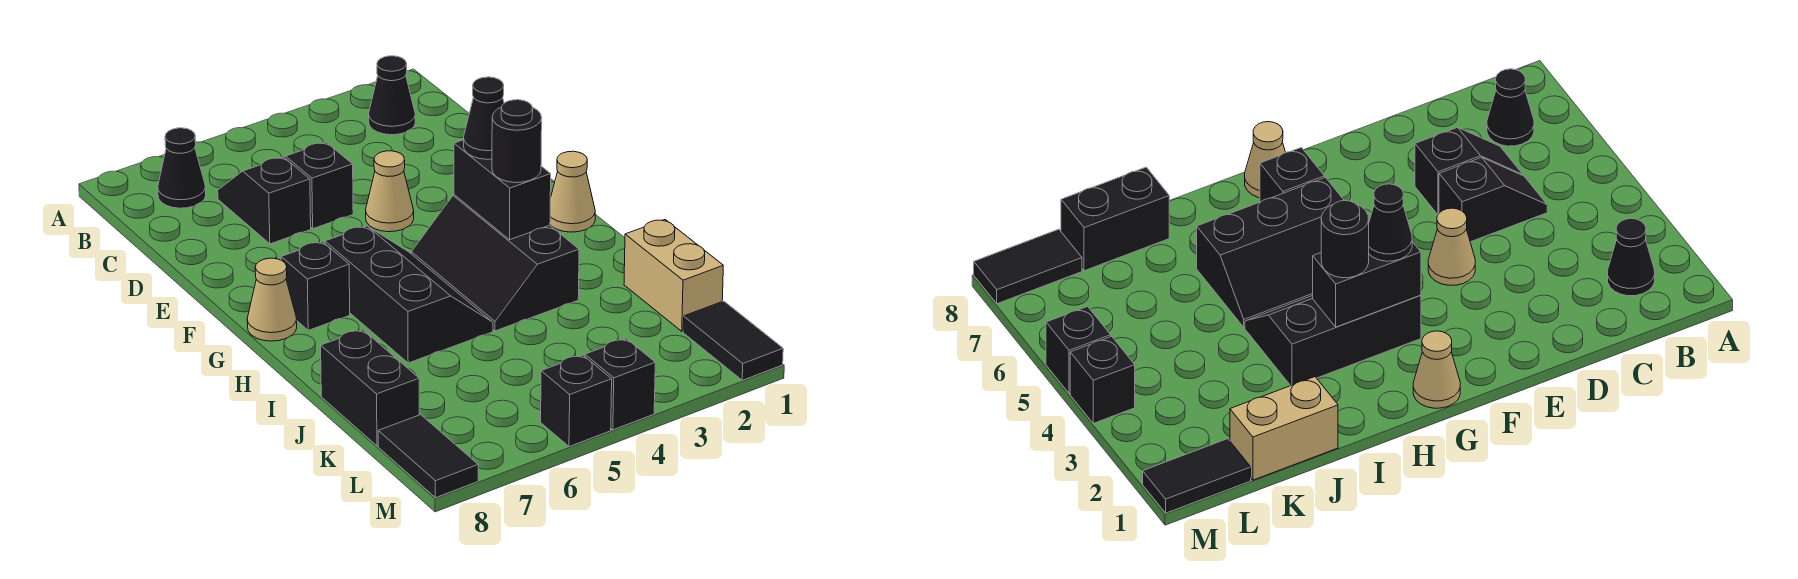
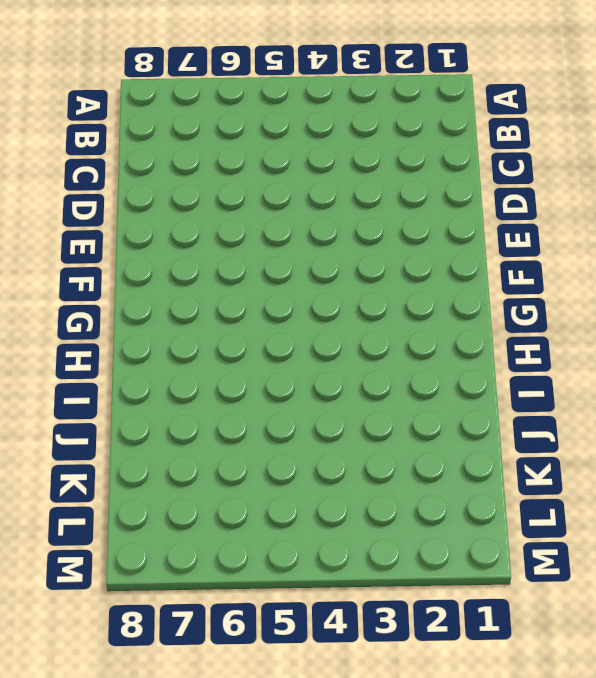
none -> black 1x1 cone [369,56,415,135]
none -> black 1x1 cone [158,128,206,208]
none -> black 1x2 slope [284,142,353,229]

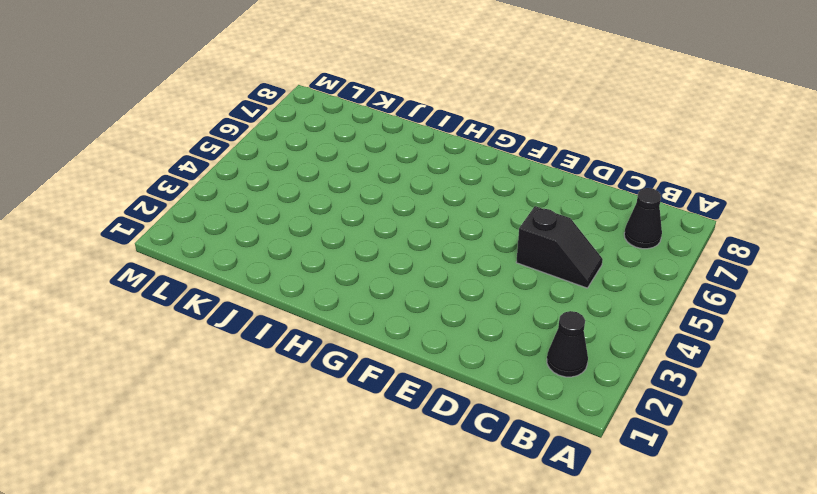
none -> black 1x2 slope [218,157,311,244]
none -> tan 1x1 cone [366,151,414,232]
none -> tan 1x1 cone [550,151,595,232]

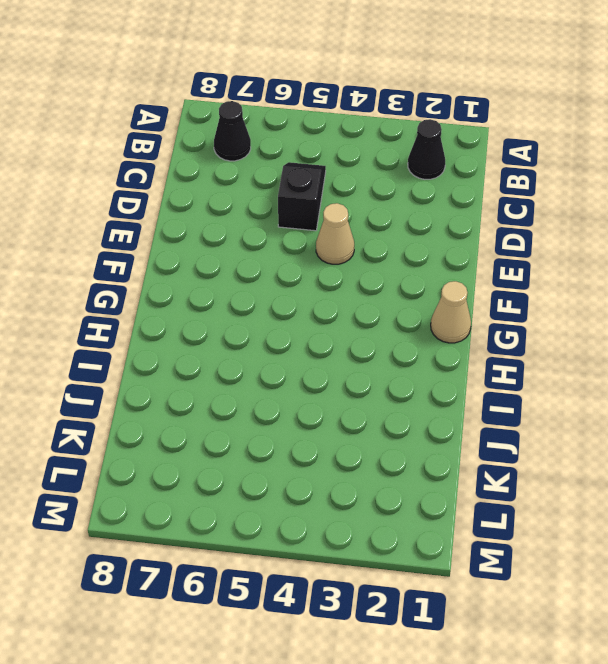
none -> black 1x2 slope [218,157,311,244]
none -> black 2x3 slope [411,195,579,331]
none -> black 2x3 slope [325,226,493,363]

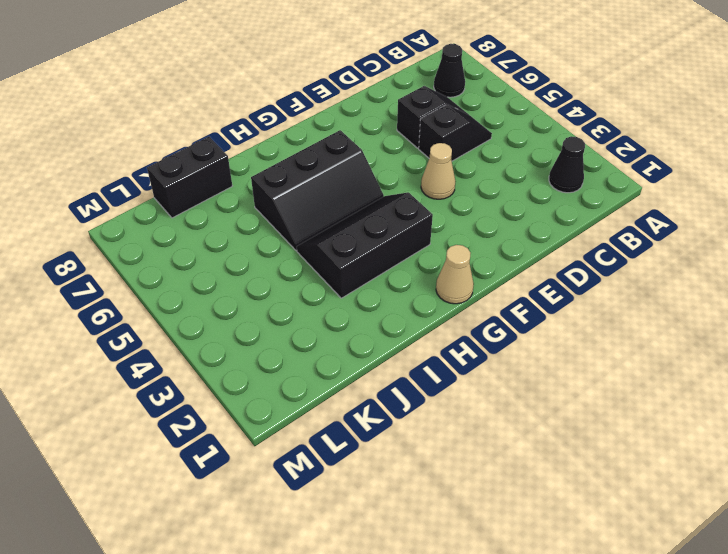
none -> black 1x1 brick [281,242,350,330]
none -> tan 1x1 cone [247,258,297,341]
none -> tan 1x2 brick [624,220,723,331]

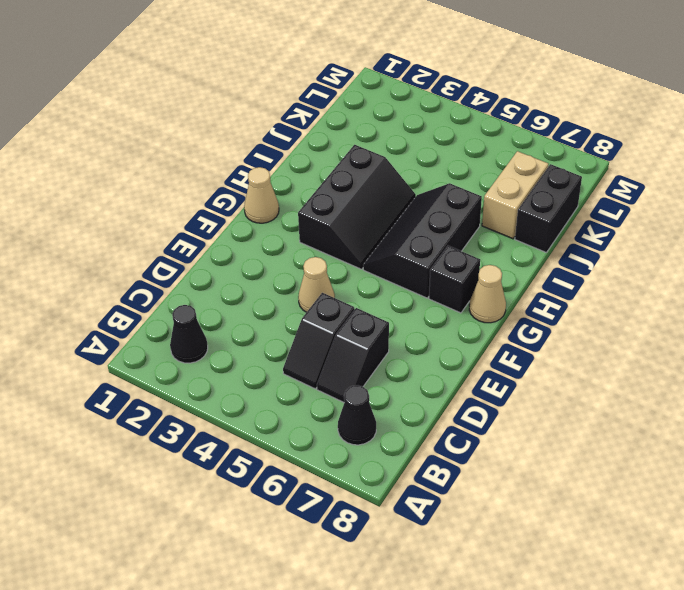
tan 1x2 brick [482,151,549,239] -> tan 1x2 brick moved to [624,220,723,331]
none -> black 1x2 tile [683,301,783,380]
none -> black 1x2 tile [378,415,478,498]
none -> black 1x1 brick [585,339,655,430]

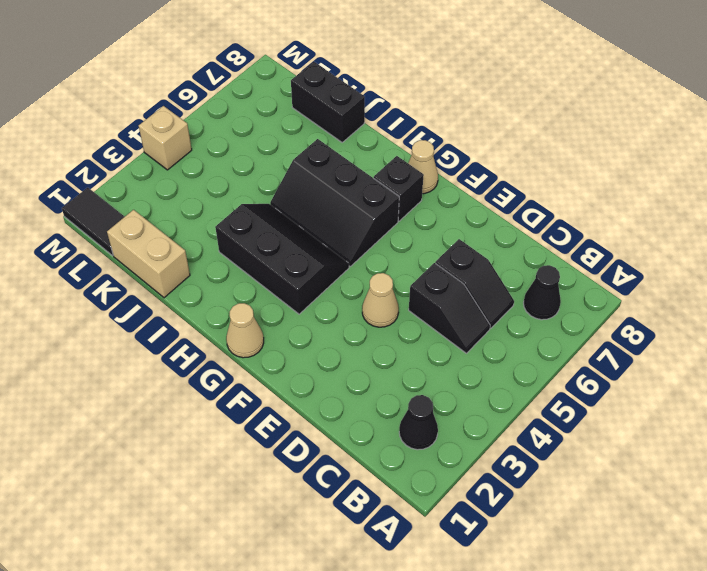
tan 1x1 brick [139,106,192,170] -> black 1x1 brick [585,339,655,430]
none -> black 1x2 tile [378,415,478,498]
none -> black 1x1 brick [541,355,612,447]
none -> black 1x2 brick [454,140,551,240]

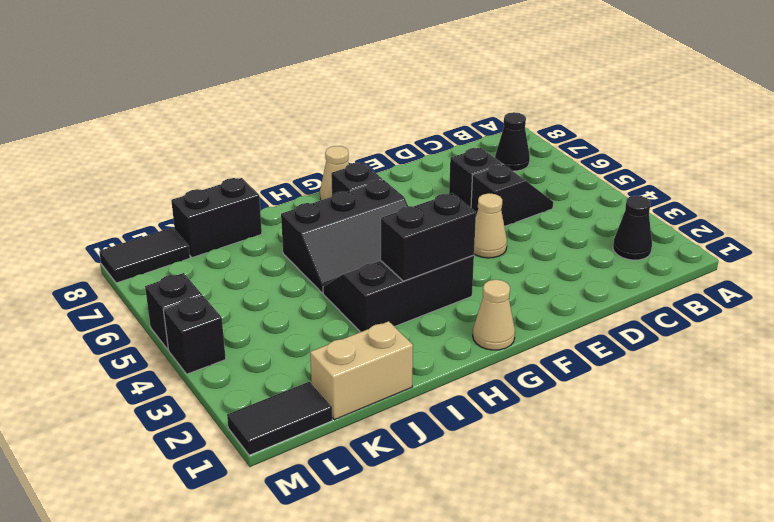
none -> black 1x1 cone [463,77,504,159]
none -> black 1x1 round brick [492,100,542,183]

